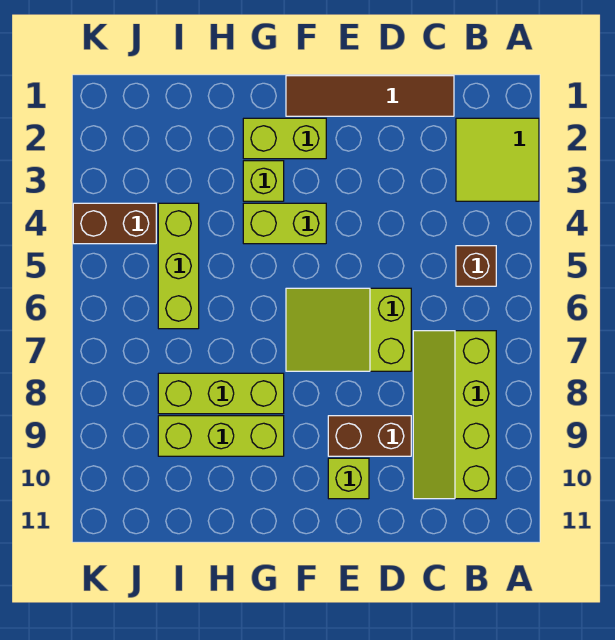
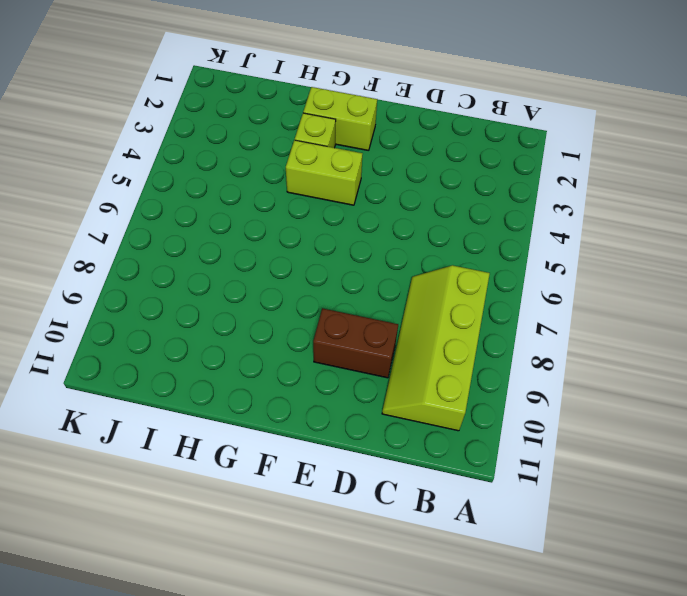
none -> lime 2x2 tile [456,118,539,201]
none -> brown 1x1 brick [456,246,496,286]
none -> brown 1x4 tile [286,76,454,116]

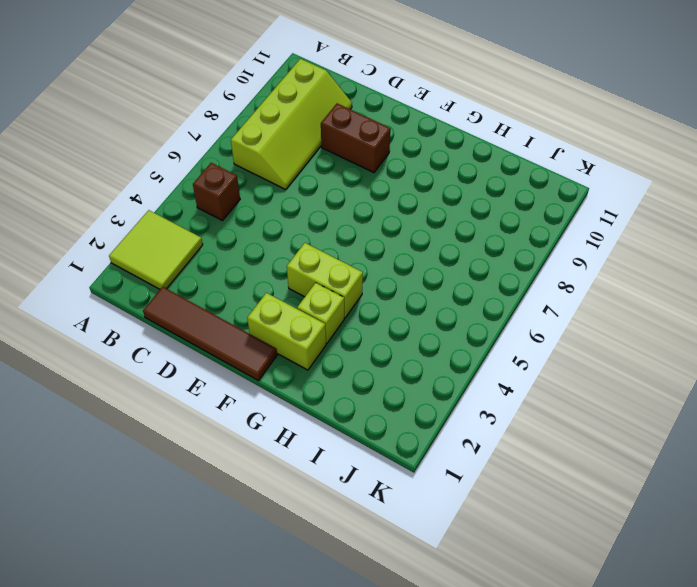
none -> lime 2x3 slope [286,288,411,371]
none -> lime 1x1 brick [328,458,369,499]
none -> lime 1x3 brick [158,373,284,414]

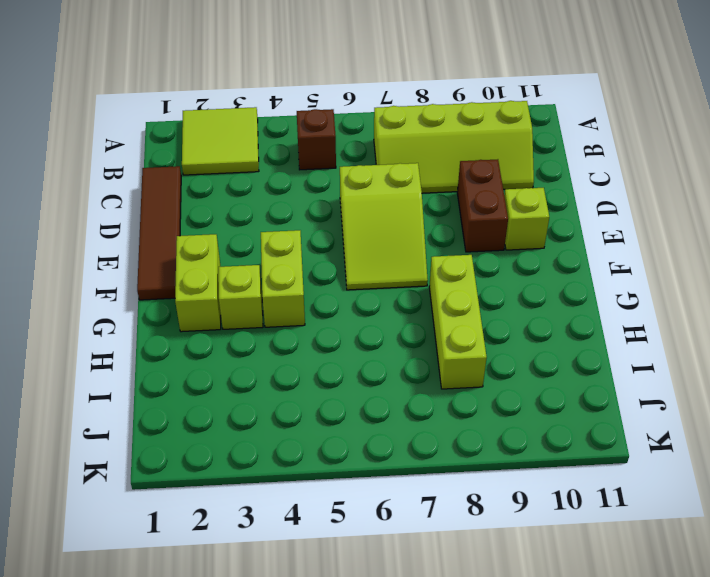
none -> lime 1x3 brick [158,416,284,456]
none -> lime 1x3 brick [158,203,199,329]
none -> brown 1x2 brick [73,203,156,244]

